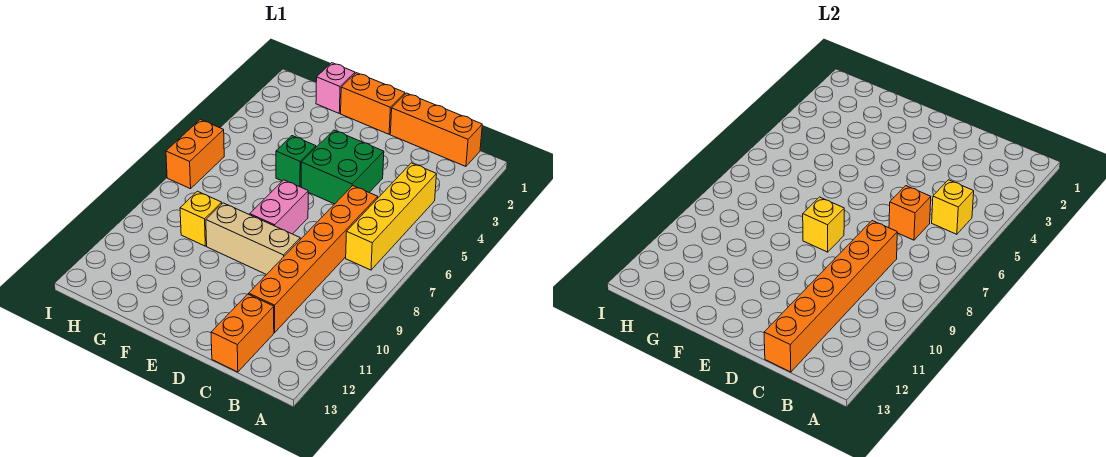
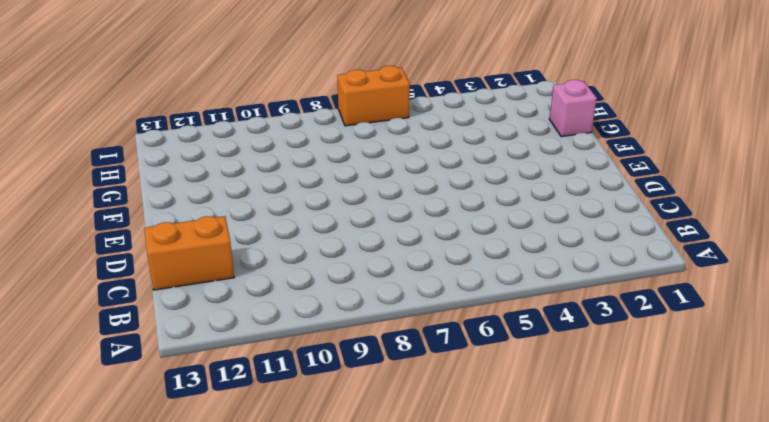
none -> orange 1x3 brick [390,93,482,167]
none -> yellow 1x4 brick [346,163,436,270]
none -> orange 1x6 brick [249,186,378,333]

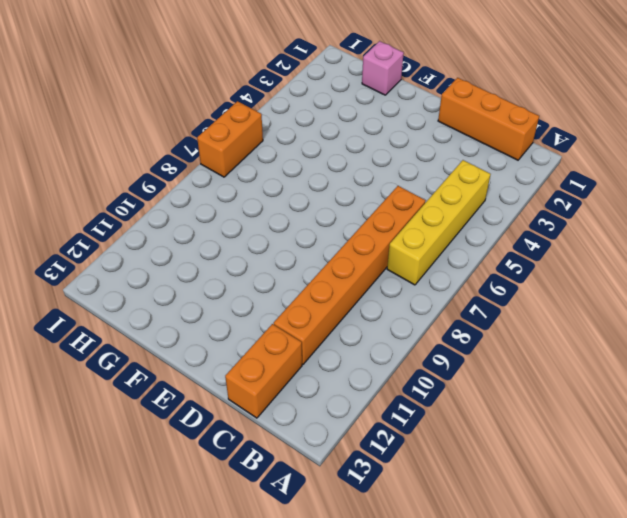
none -> green 2x2 brick [301,130,384,204]
none -> tan 1x3 brick [206,203,300,275]
none -> orange 1x2 brick [341,73,405,134]

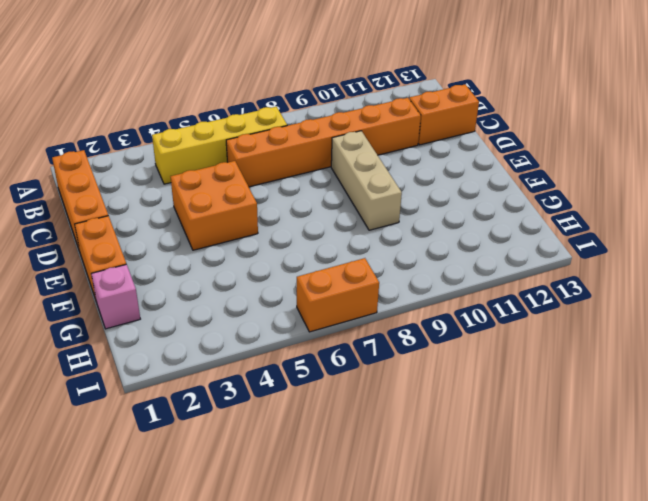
orange 2x2 brick [170,161,258,250] -> green 2x2 brick [301,130,384,204]
none -> pink 1x2 brick [250,180,308,234]
none -> green 1x1 brick [276,136,316,187]
none -> yellow 1x1 brick [180,191,222,246]

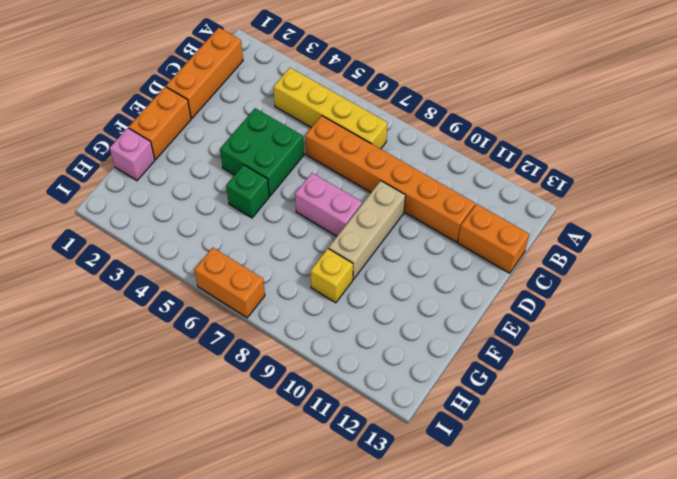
none -> yellow 1x1 brick [932,180,974,234]
none -> orange 1x1 brick [889,186,931,240]
none -> orange 1x6 brick [764,221,897,372]

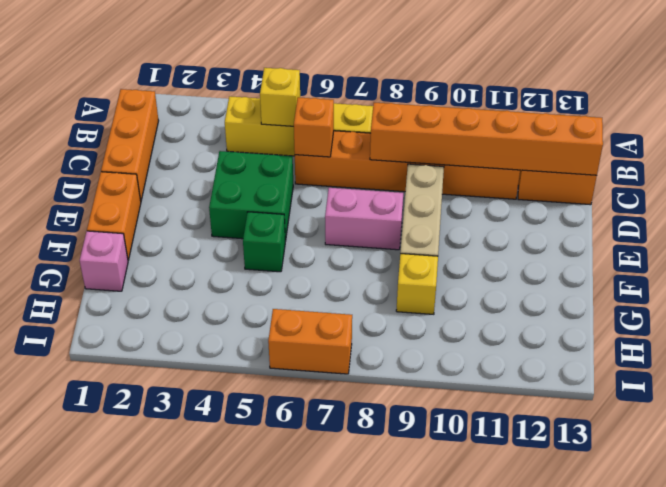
none -> yellow 1x1 brick [803,197,844,252]

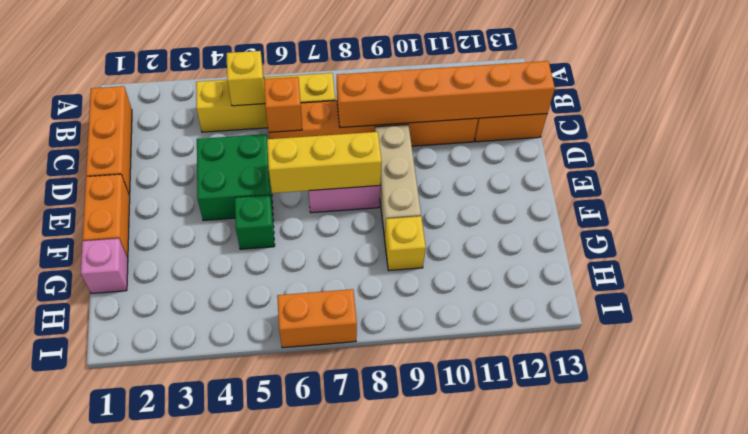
yellow 1x3 brick [267,132,382,193] -> yellow 1x1 brick [803,197,844,252]

